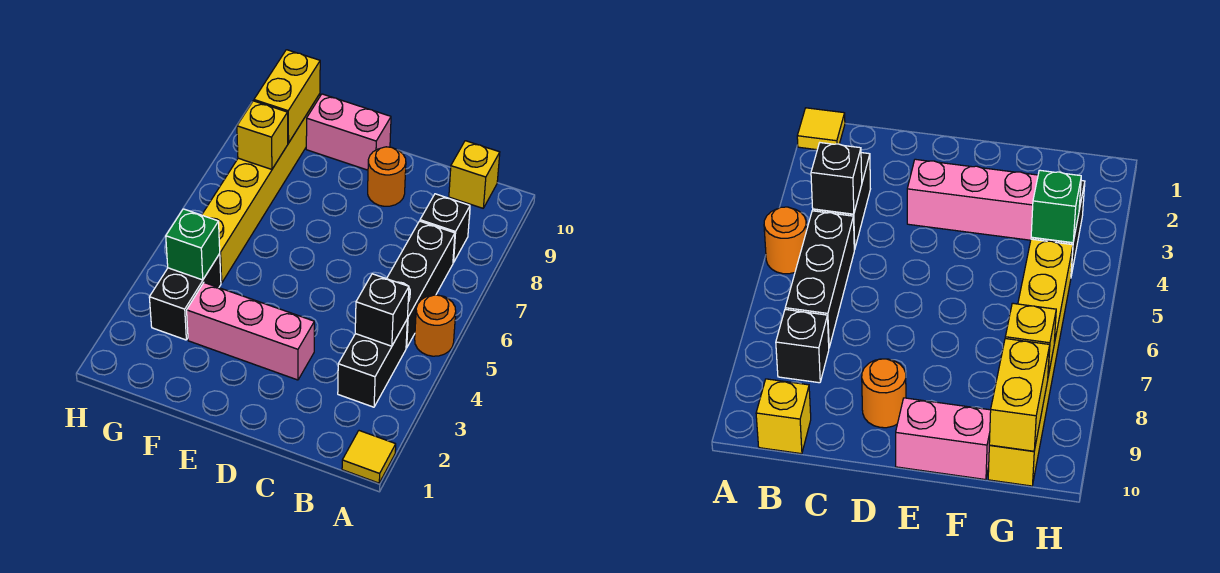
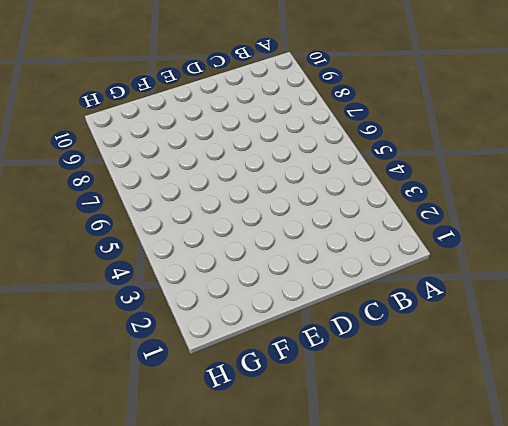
none -> yellow 1x1 tile [342,431,396,483]
none -> orange 1x1 round brick [415,295,456,356]
none -> black 1x2 brick [338,320,407,407]

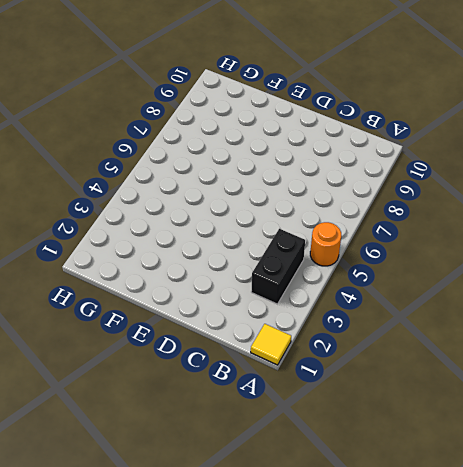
none -> black 1x3 brick [387,221,455,348]
none -> black 1x1 brick [420,194,470,263]
none -> yellow 1x1 brick [449,141,500,208]

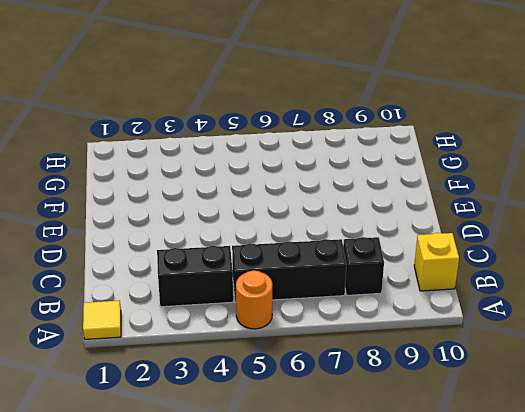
none -> pink 1x3 brick [187,283,314,380]
none -> orange 1x1 round brick [368,147,406,206]
none -> pink 1x2 brick [306,94,391,170]

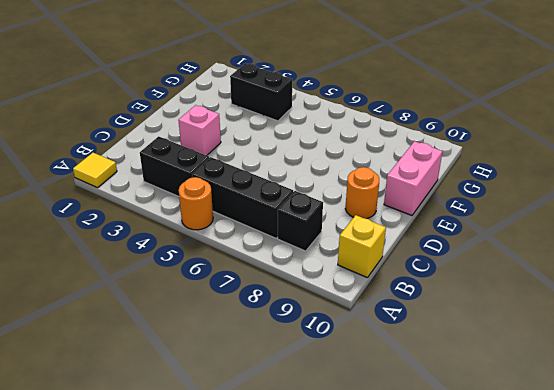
pink 1x1 brick [178,105,221,155] -> pink 1x3 brick [187,283,314,380]
none -> yellow 1x6 brick [202,94,320,283]
none -> black 1x1 brick [355,274,409,346]
none -> green 1x1 brick [166,209,220,280]

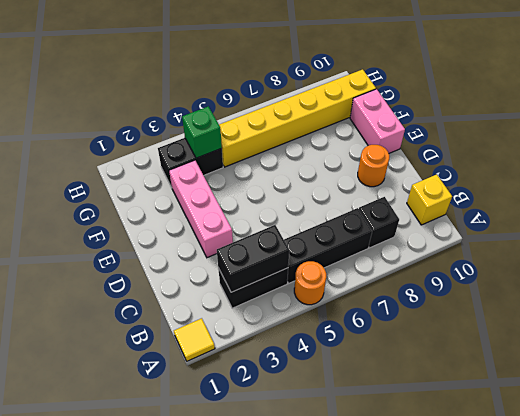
black 1x2 brick [217,225,289,292] -> black 1x1 brick [355,274,409,346]
none -> yellow 1x1 brick [237,101,288,169]
none -> yellow 1x2 brick [254,50,320,143]

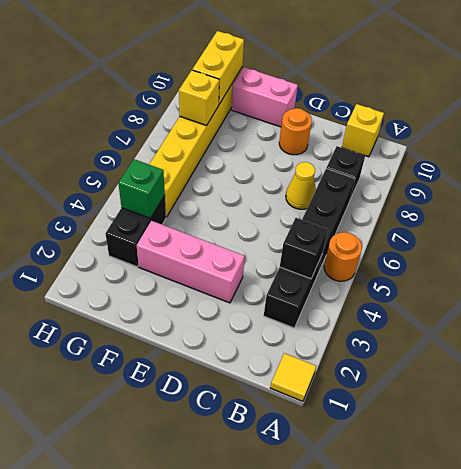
yellow 1x1 cone [286,162,316,209] -> none

